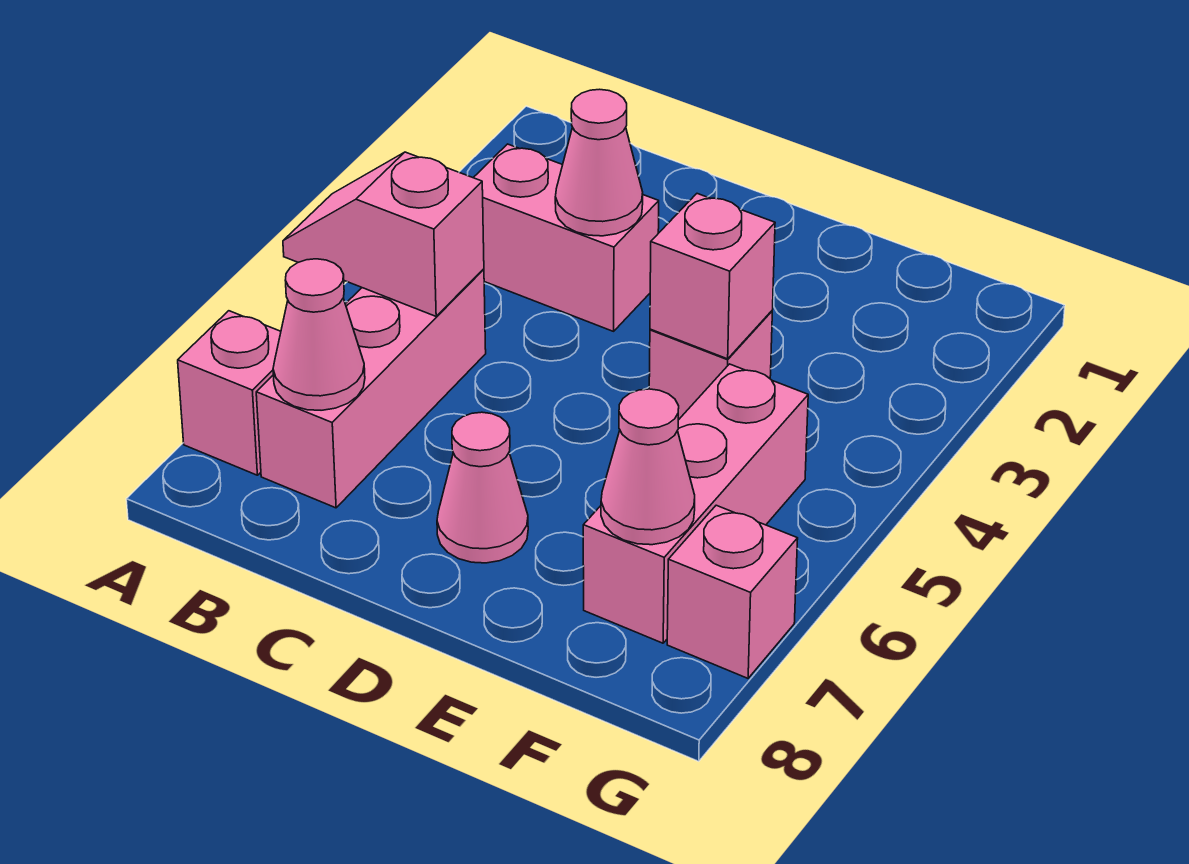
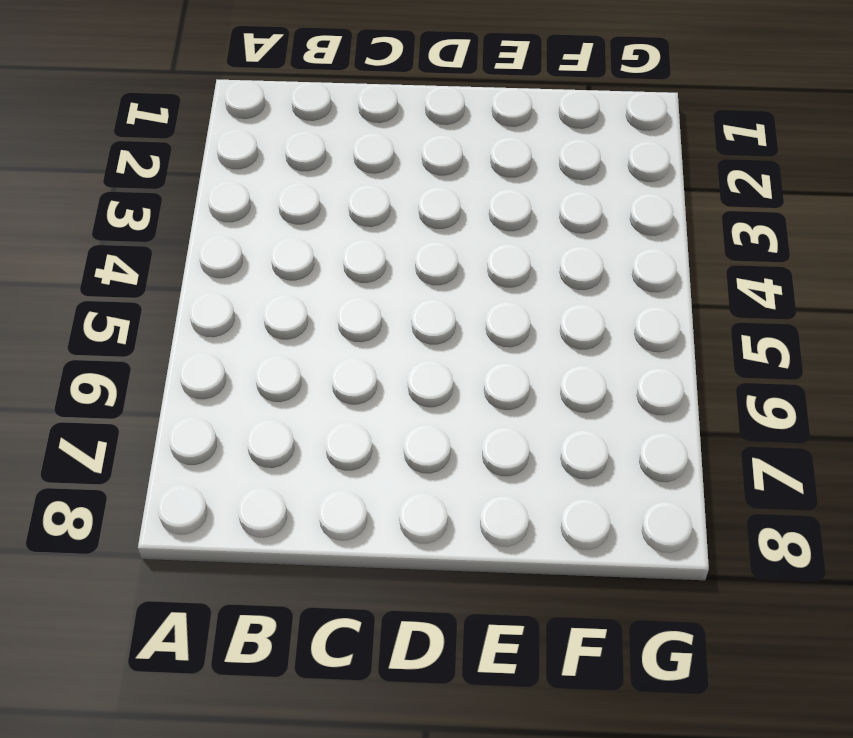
none -> pink 1x1 brick [178,311,281,475]
none -> pink 1x2 brick [473,144,659,331]
none -> pink 1x3 brick [256,269,486,508]

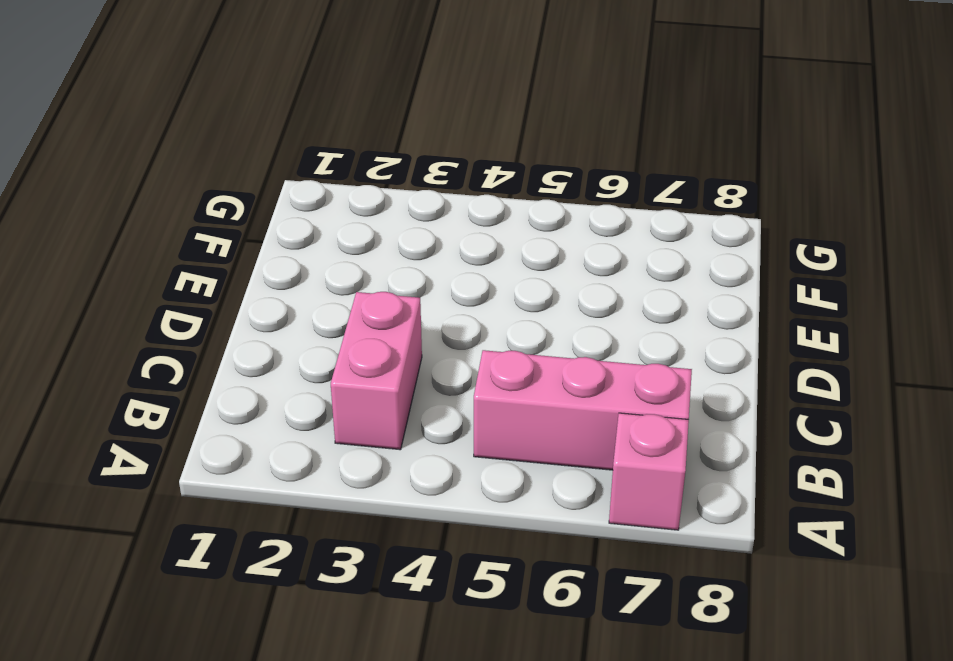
none -> pink 1x1 cone [437,412,528,563]
none -> pink 1x1 brick [649,311,772,420]
none -> pink 1x3 brick [583,364,808,643]

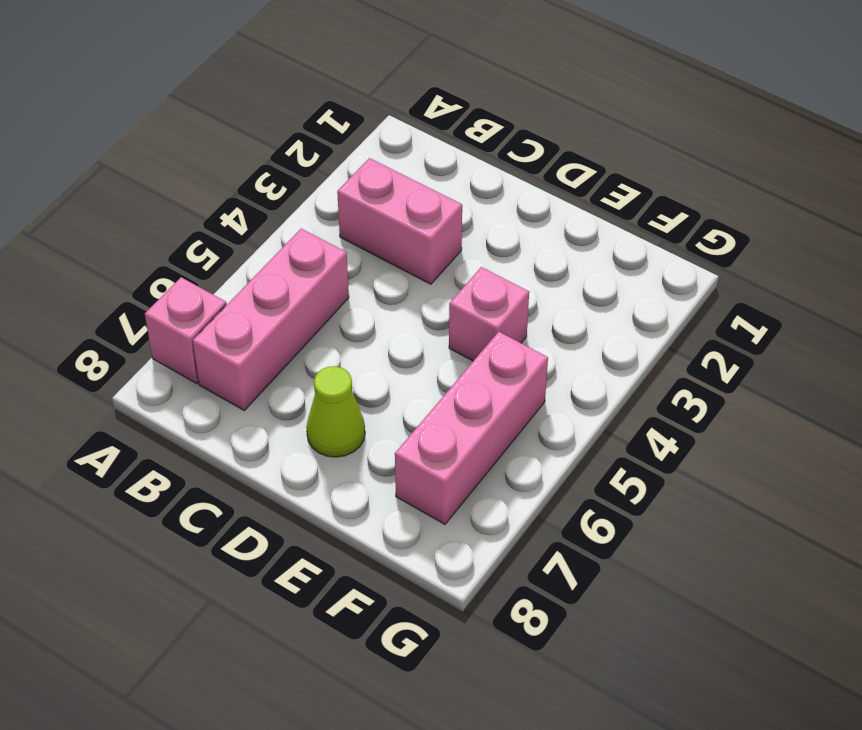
lime 1x1 cone [306,366,365,457] -> pink 1x1 cone [437,412,528,563]
none -> pink 1x1 brick [667,505,798,678]
none -> pink 1x2 slope [283,152,484,316]
none -> pink 1x1 cone [273,259,365,410]

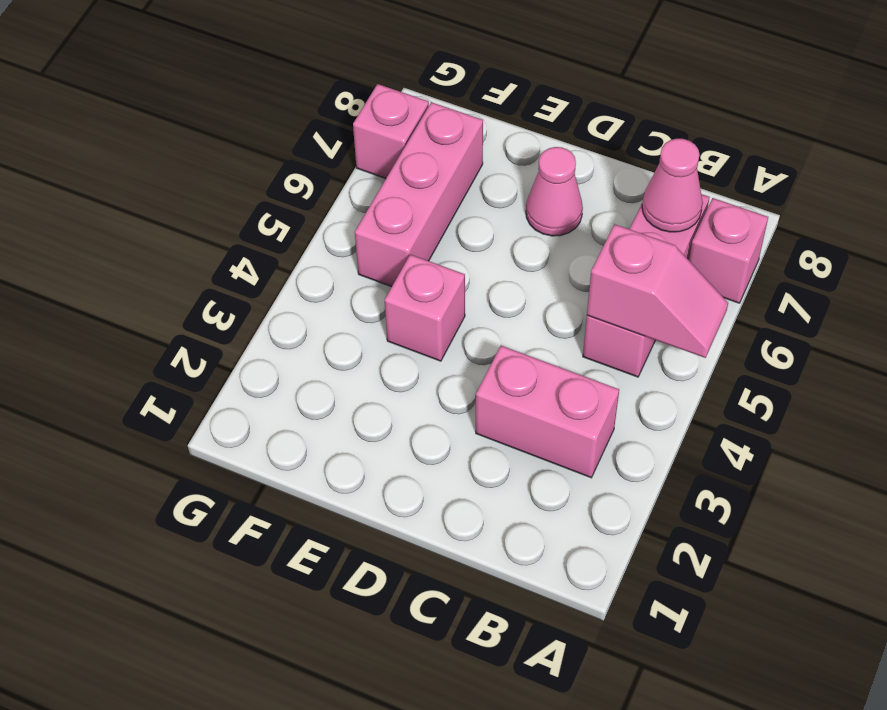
none -> pink 1x1 cone [555,89,643,236]
none -> pink 1x1 brick [650,194,775,359]
none -> pink 1x1 cone [601,389,695,545]

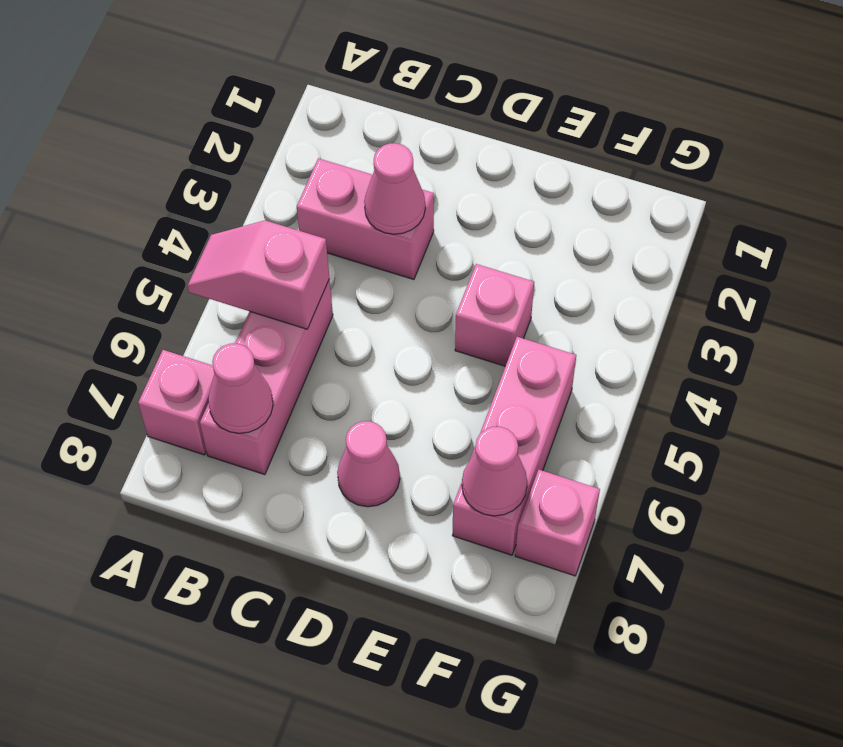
none -> pink 1x1 brick [650,194,775,359]

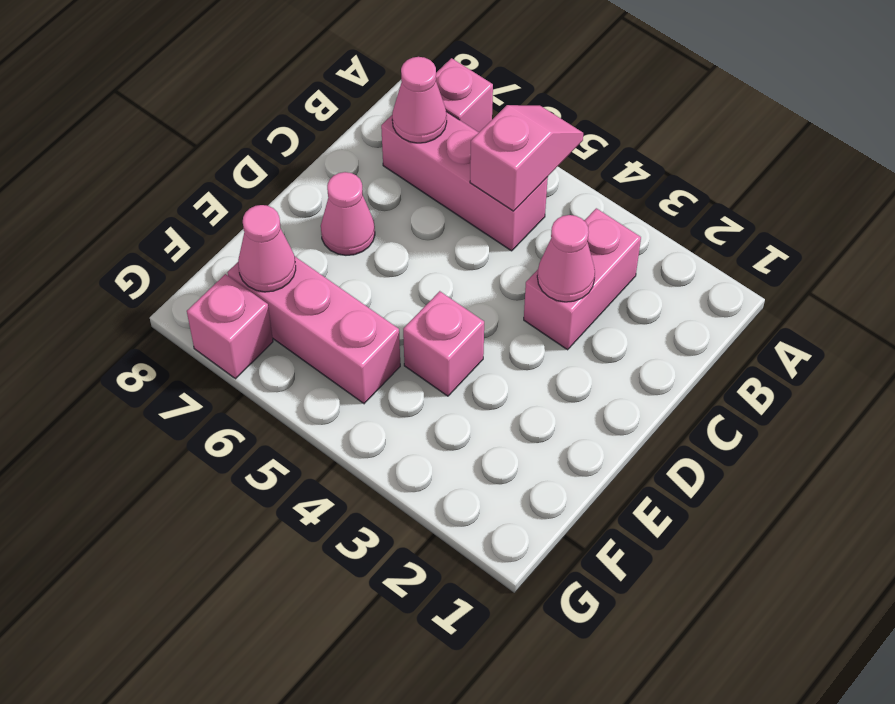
none -> pink 1x1 brick [650,194,775,359]

